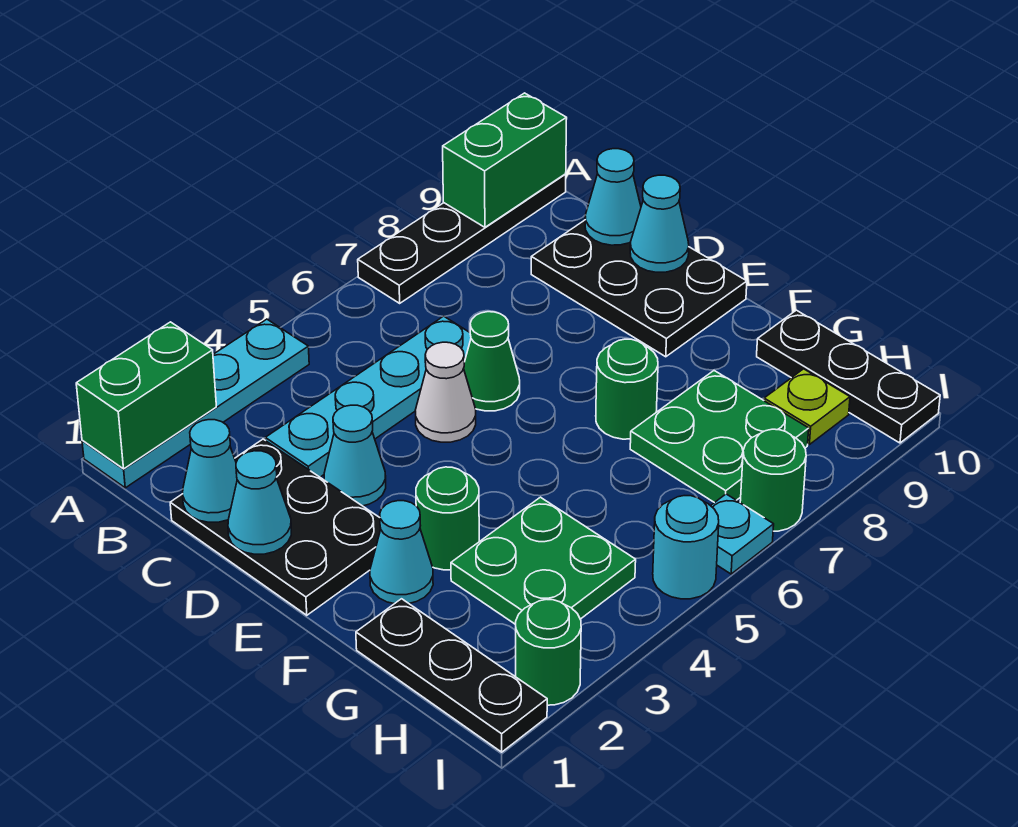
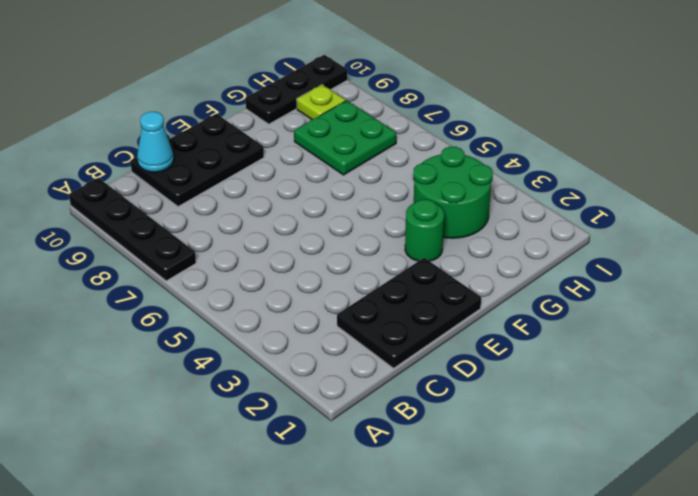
green 2x2 round brick [414,147,493,238] -> green 2x2 plate [451,497,636,625]
none -> cyan 1x4 plate [82,319,309,488]
none -> cyan 1x4 plate [265,316,471,477]
none -> cyan 1x1 cone [324,405,386,506]

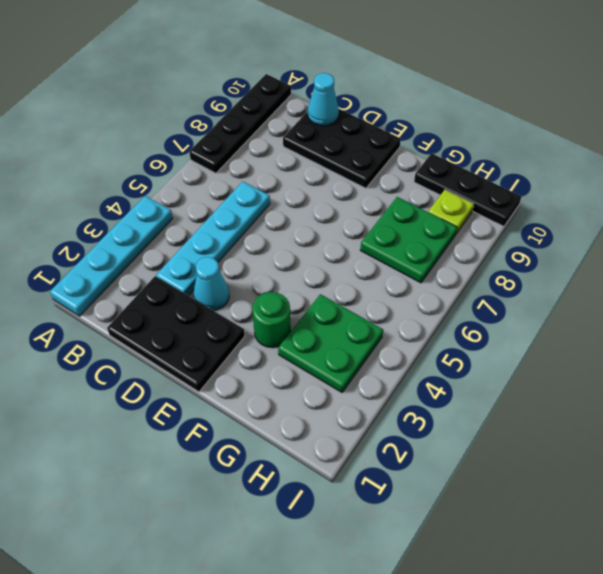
none -> white 1x1 cone [415,342,476,442]
none -> green 1x1 cone [464,312,520,411]
none -> cyan 1x1 cone [370,501,433,604]

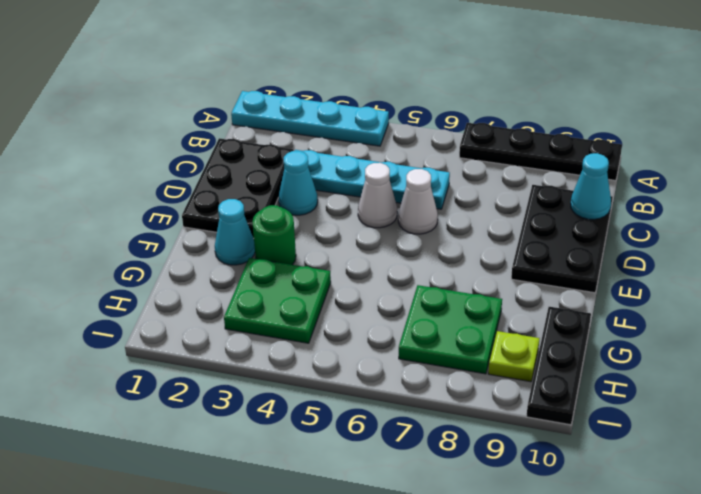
white 1x1 cone [398,169,438,234] -> green 1x1 cone [464,312,520,411]
none -> green 1x1 round brick [596,339,658,439]
none -> black 1x3 plate [356,599,547,752]
none -> green 1x1 round brick [516,599,581,705]

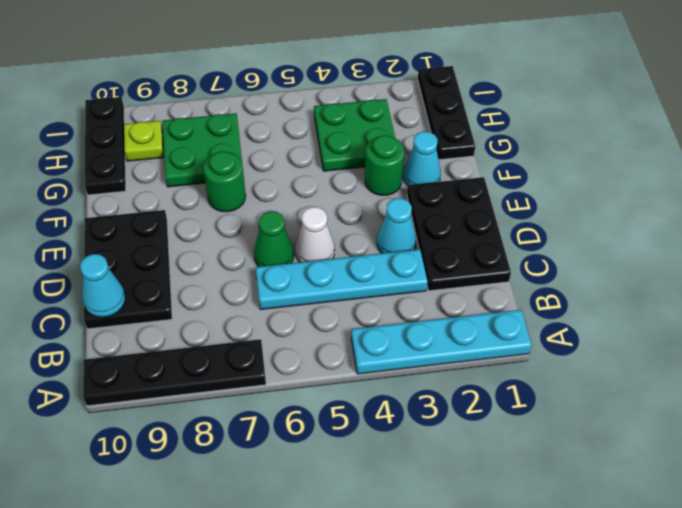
none -> green 1x1 round brick [516,599,581,705]
none -> cyan 1x1 round brick [653,496,719,599]
none -> cyan 1x1 plate [711,494,774,574]

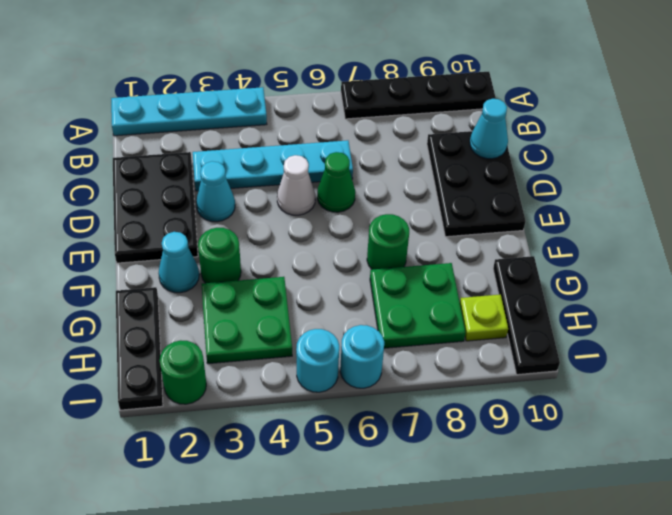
cyan 1x1 round brick [340,325,384,388] -> cyan 1x1 plate [711,494,774,574]
none -> green 1x1 round brick [740,429,806,531]
none -> green 1x2 brick [76,322,216,469]
none -> green 1x2 brick [443,93,567,227]

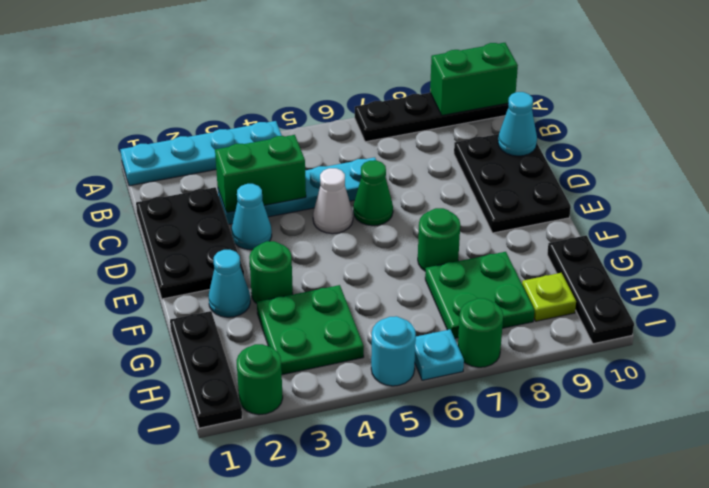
green 1x2 brick [215,135,306,213] -> green 1x2 brick moved to [76,322,216,469]
none -> cyan 1x1 cone [183,420,237,522]
none -> cyan 1x1 cone [228,451,291,554]
none -> cyan 1x1 cone [630,175,689,272]

